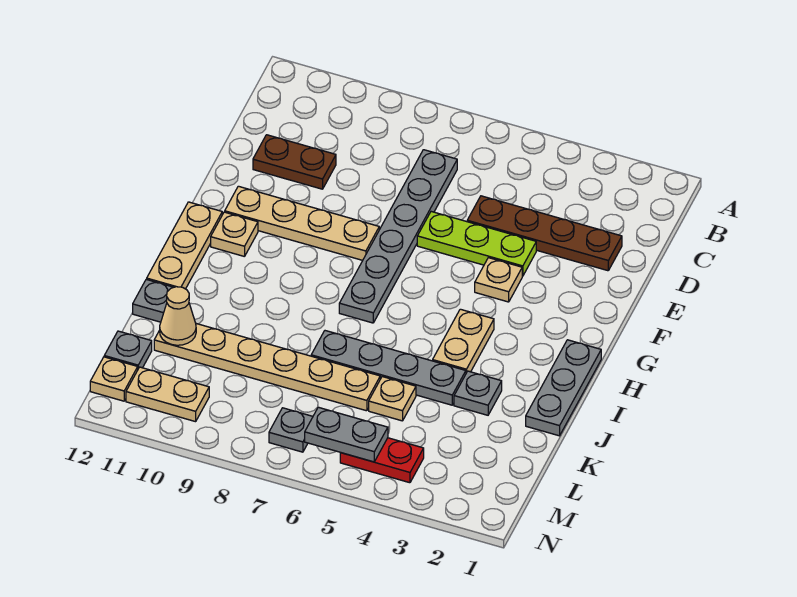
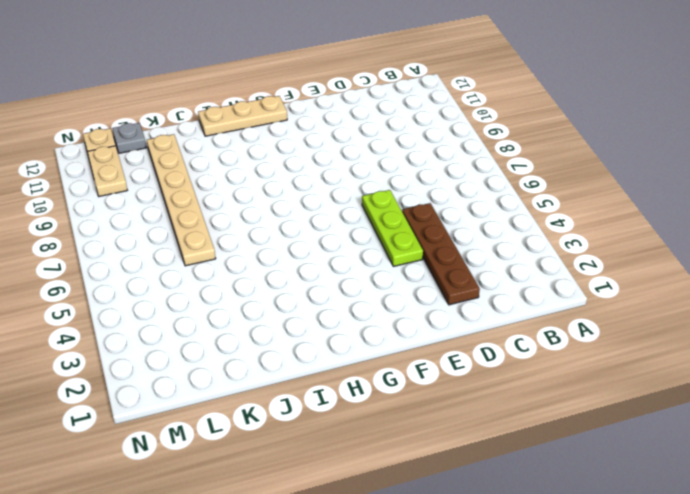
none -> grey 1x6 plate [339,150,457,323]
none -> brown 1x2 plate [253,135,336,189]
none -> tan 1x1 plate [475,258,522,302]

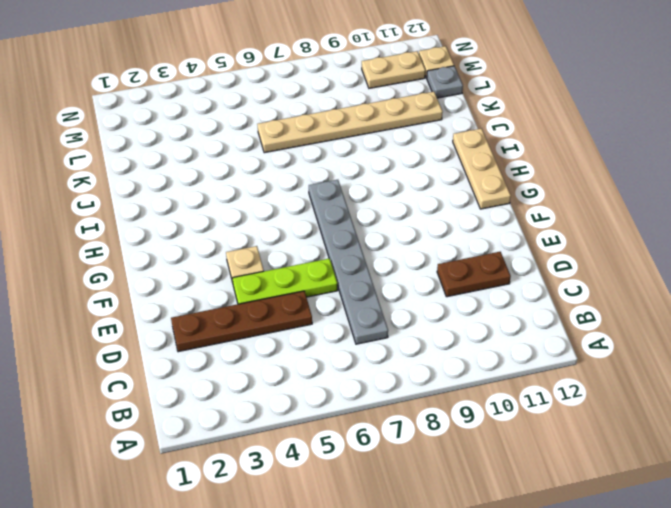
none -> tan 1x4 plate [225,186,379,260]
none -> tan 1x1 plate [211,212,258,257]
none -> grey 1x3 plate [526,340,601,436]

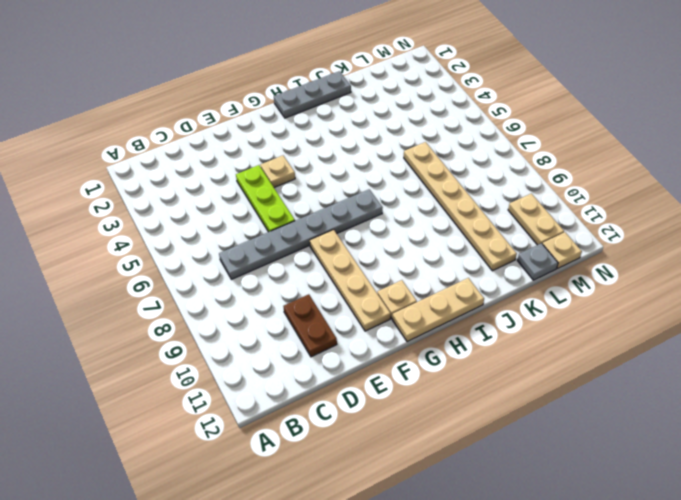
none -> brown 1x4 plate [467,196,622,271]
none -> tan 1x2 plate [433,309,494,373]
none -> grey 1x1 plate [454,371,502,415]

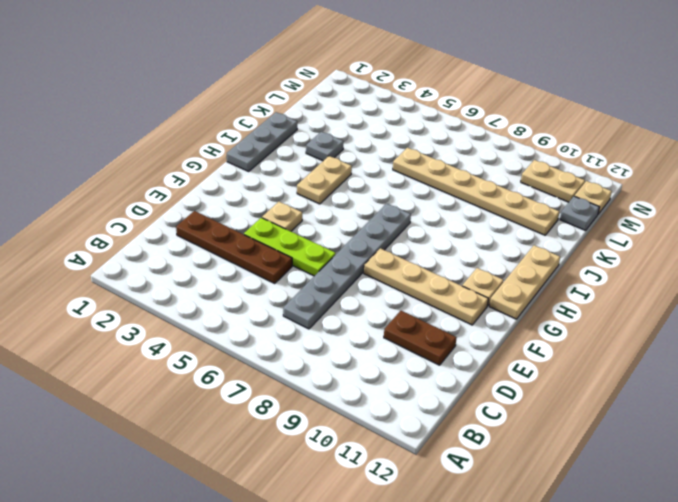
none -> grey 1x4 plate [311,331,466,405]
none -> grey 1x1 plate [133,279,173,322]
none -> tan 1x1 plate [369,377,416,421]

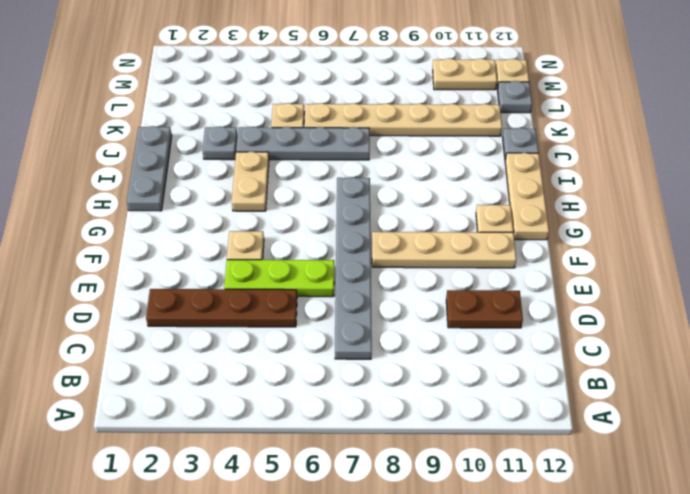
none -> red 1x2 plate [340,438,424,483]
none -> grey 1x1 plate [269,408,313,452]
none -> tan 1x1 cone [160,287,196,345]

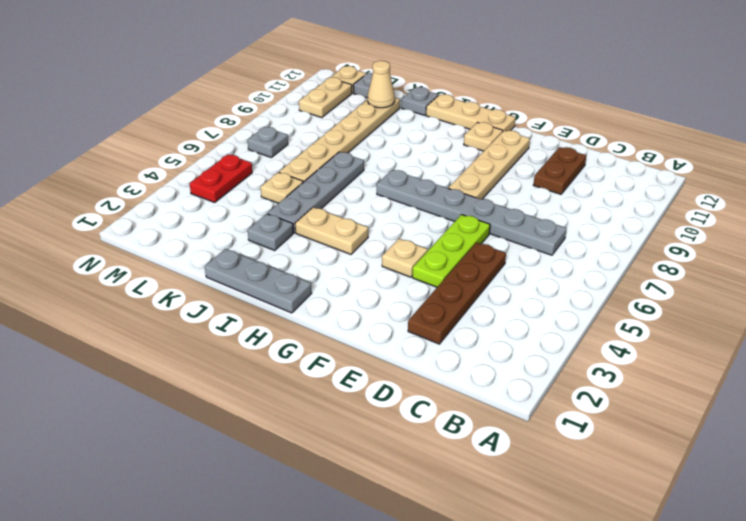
none -> grey 1x2 plate [305,407,388,462]

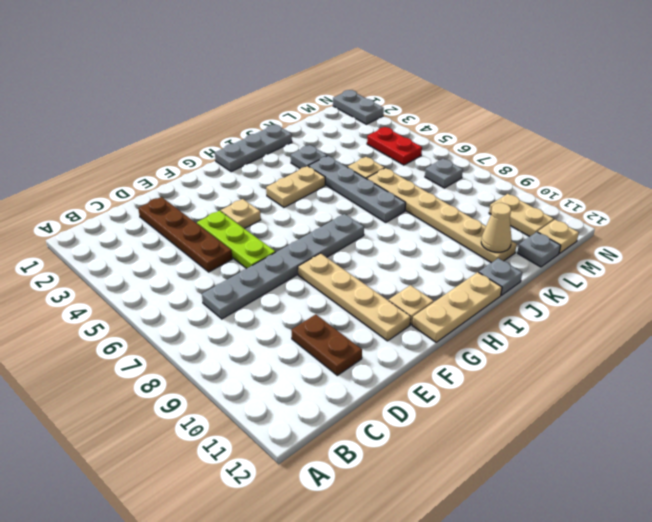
grey 1x2 plate [333,90,384,124] -> grey 1x2 plate moved to [305,407,388,462]

